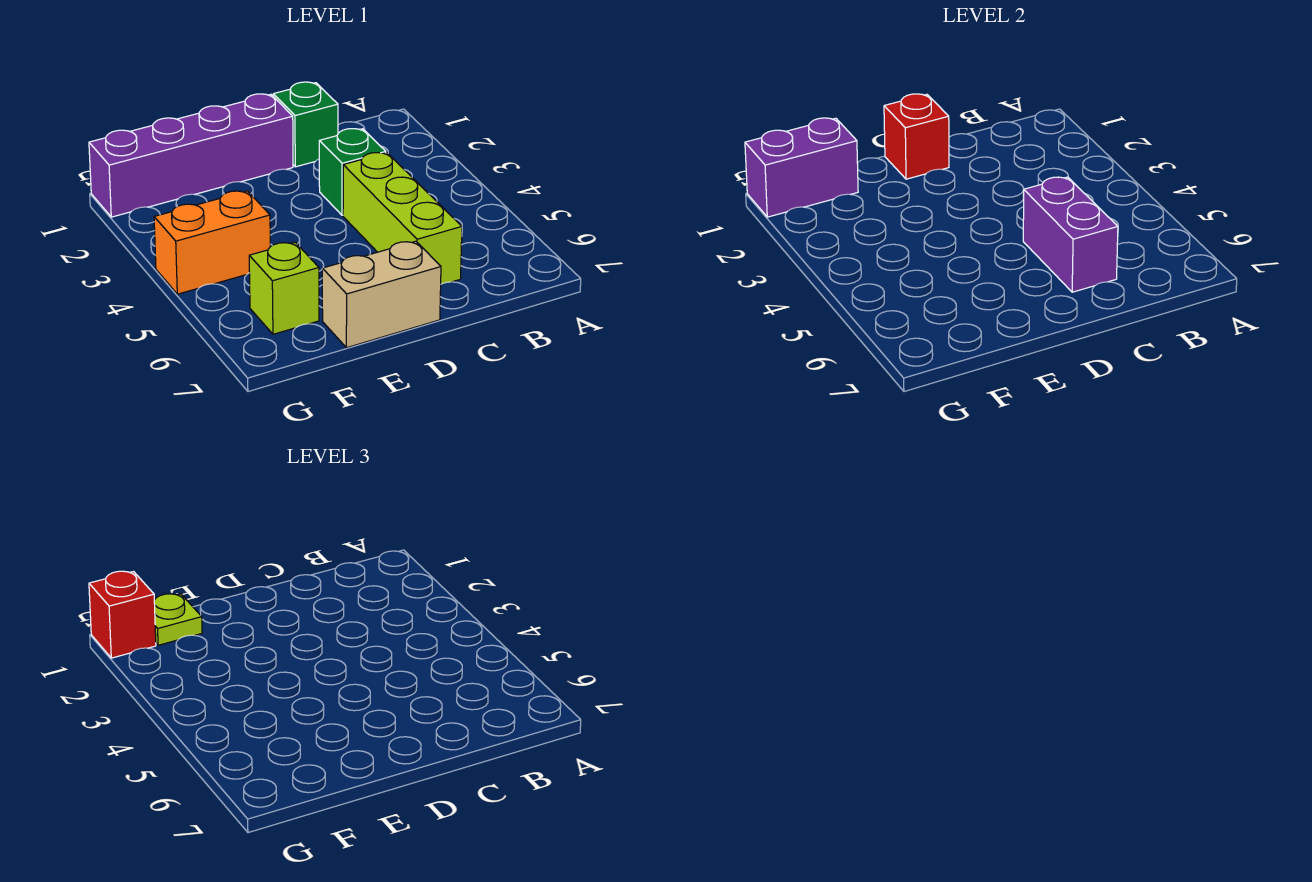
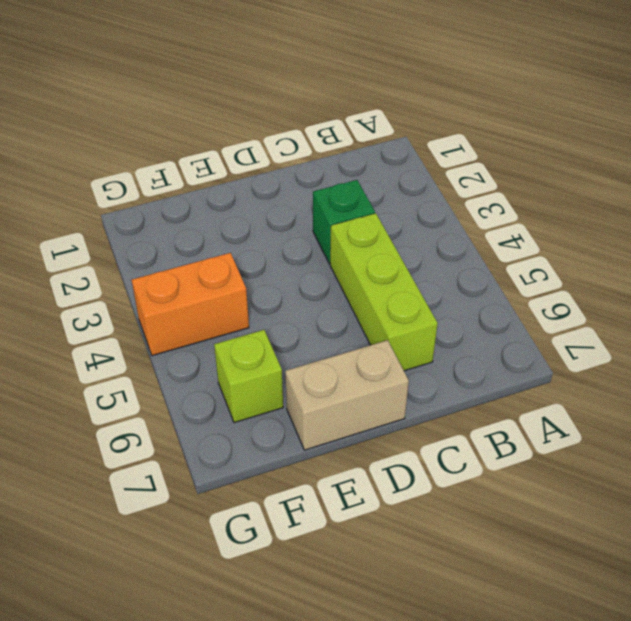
none -> green 1x1 brick [273,82,338,167]
none -> purple 1x4 brick [89,94,293,217]
none -> purple 1x2 brick [1023,177,1118,292]

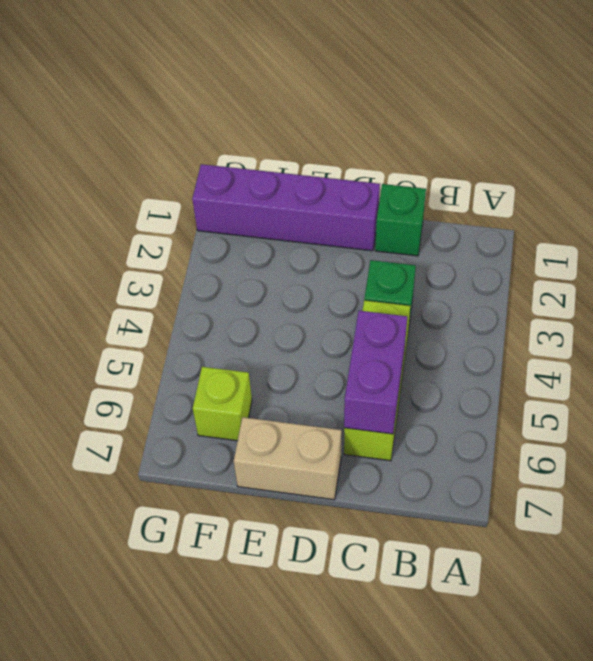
none -> orange 1x2 brick [154,191,270,294]
none -> red 1x1 brick [884,94,949,179]
none -> purple 1x2 brick [745,118,858,217]

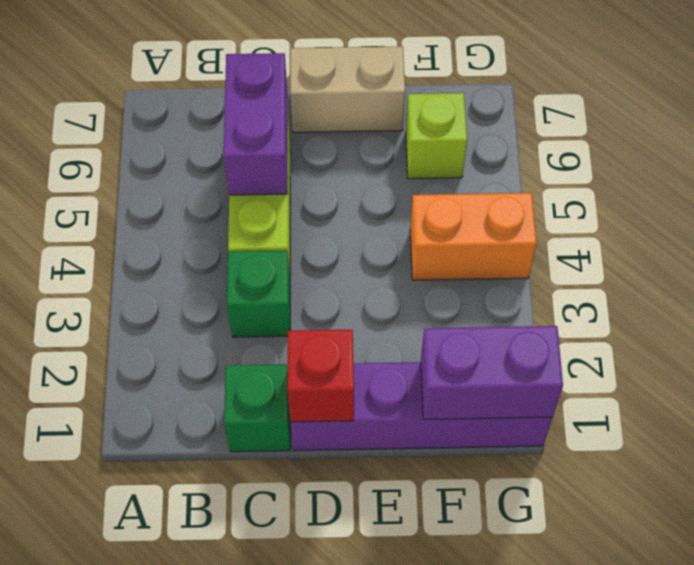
none -> lime 1x1 plate [154,594,202,645]
none -> red 1x1 brick [89,571,156,658]

